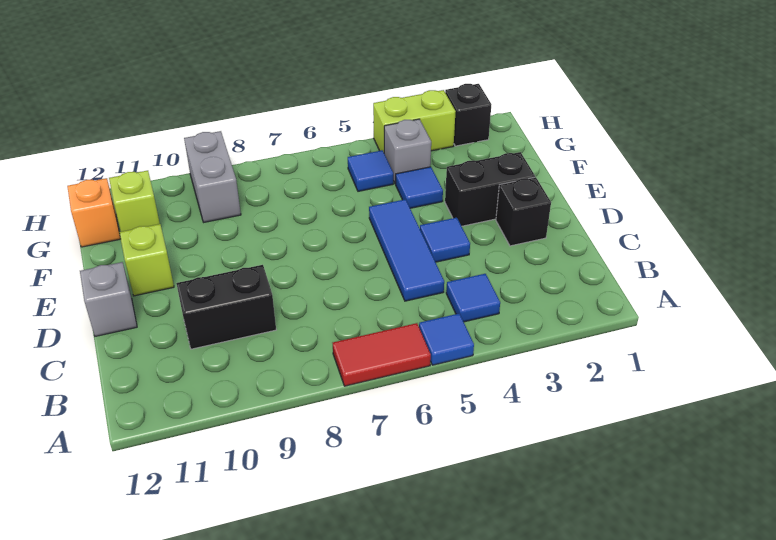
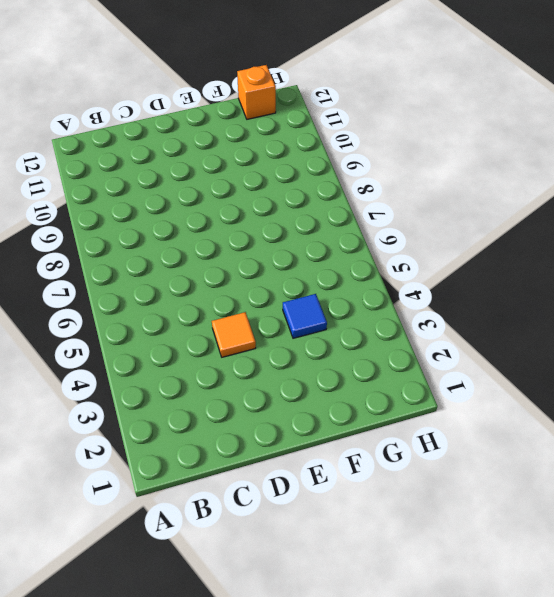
orange 1x1 tile [212,312,256,357] -> blue 1x1 tile [420,218,470,262]
none -> blue 1x1 tile [419,314,474,365]
none -> red 1x2 tile [333,323,431,386]
none -> blue 1x1 tile [446,274,500,322]

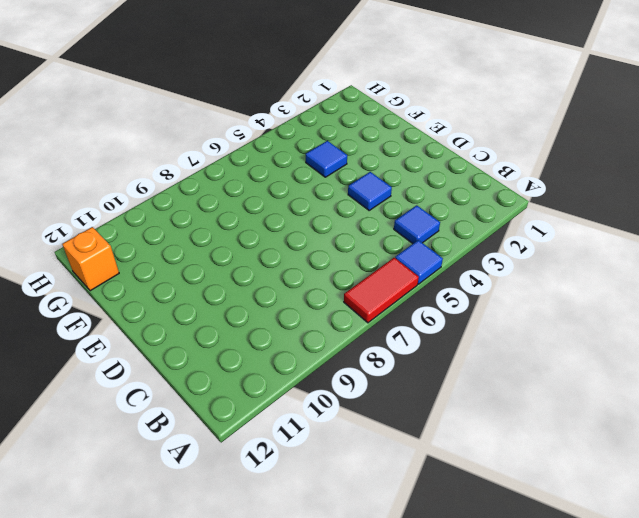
none -> blue 1x3 tile [369,199,444,301]
none -> black 1x2 brick [176,265,276,349]
none -> black 1x1 brick [496,177,551,246]

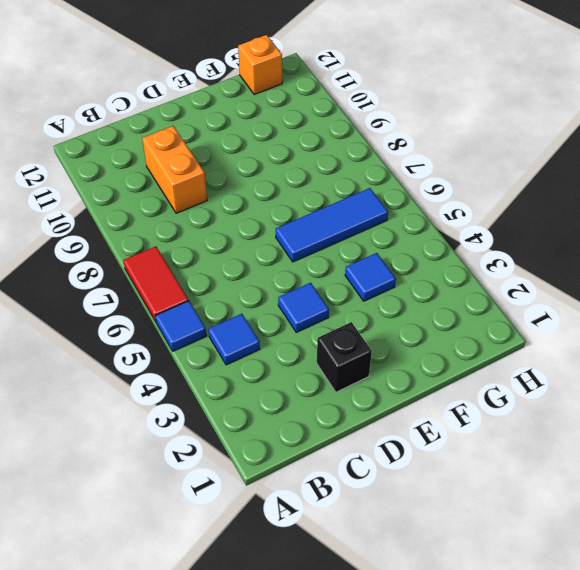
orange 1x2 brick [142,126,207,213] -> black 1x2 brick [176,265,276,349]
blue 1x3 tile [276,188,388,262] -> blue 1x3 tile moved to [369,199,444,301]
none -> grey 1x1 brick [80,262,137,336]
none -> black 1x2 brick [445,152,535,226]
none -> lime 1x1 brick [119,224,174,296]

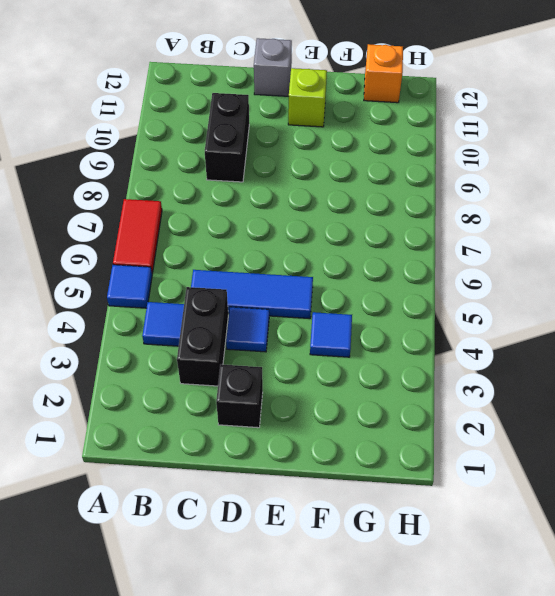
black 1x2 brick [177,287,228,386] -> black 1x2 brick moved to [445,152,535,226]
none -> grey 1x1 brick [384,119,431,184]
none -> blue 1x1 tile [348,150,393,191]
none -> grey 1x2 brick [184,131,241,222]

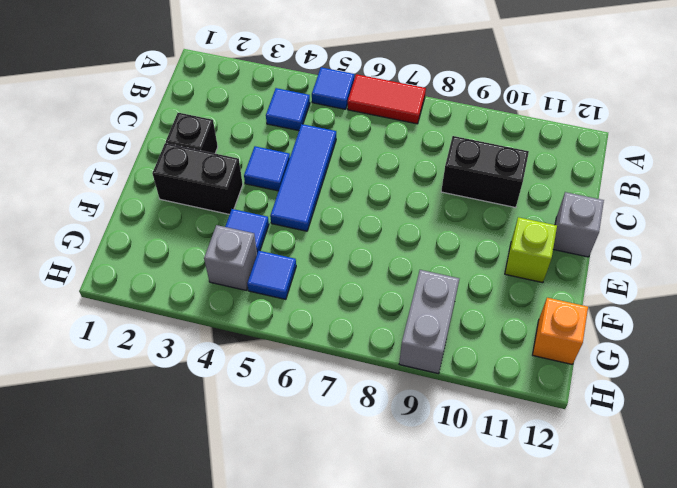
none -> lime 1x1 brick [109,170,160,232]
none -> black 1x1 brick [445,84,491,146]
none -> lime 1x2 brick [373,90,456,152]

